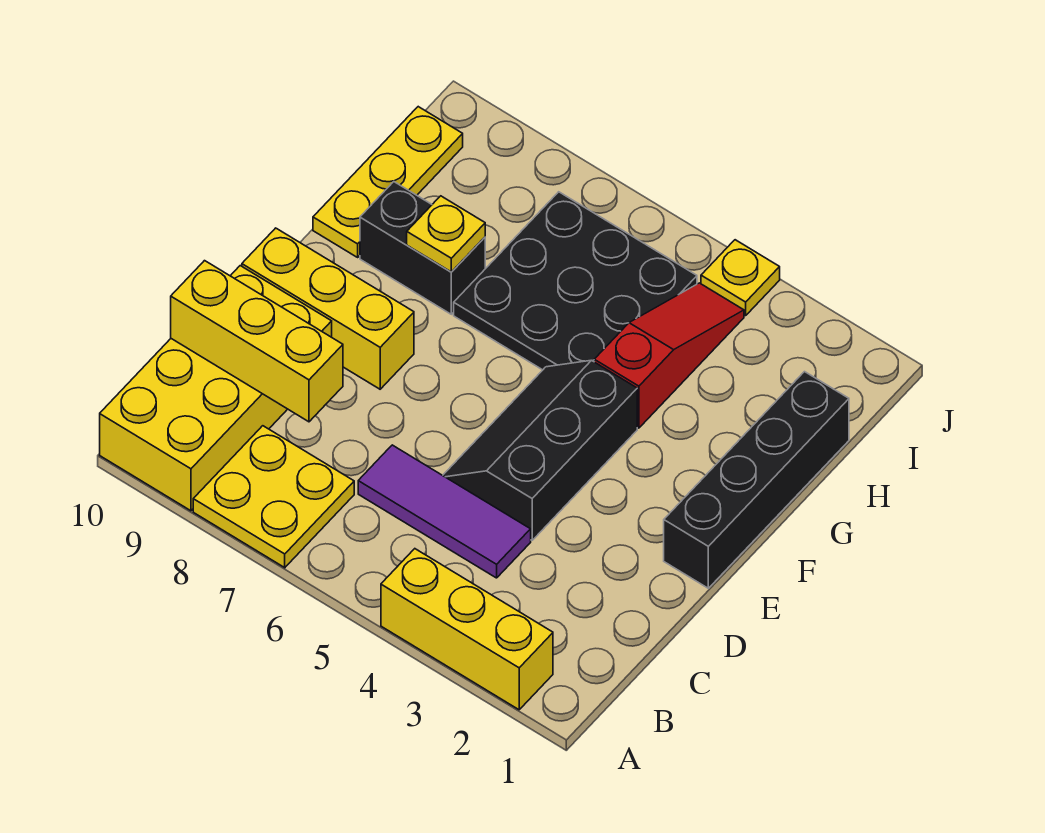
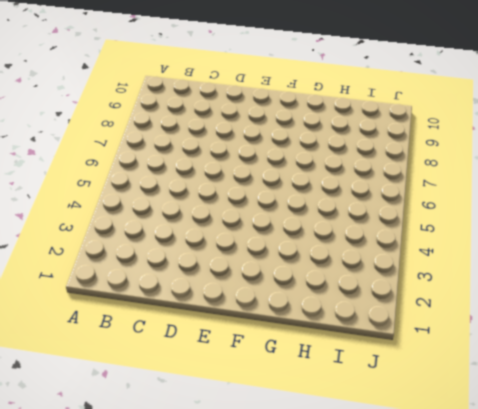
none -> yellow 1x3 brick [381,549,553,710]
none -> yellow 2x2 plate [193,426,354,568]
none -> yellow 2x4 brick [100,266,332,511]

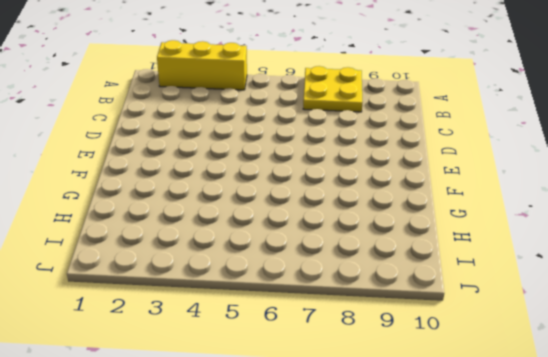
none -> yellow 2x4 brick [100,266,332,511]
none -> purple 1x3 tile [358,445,531,578]
none -> black 2x3 slope [443,360,637,540]

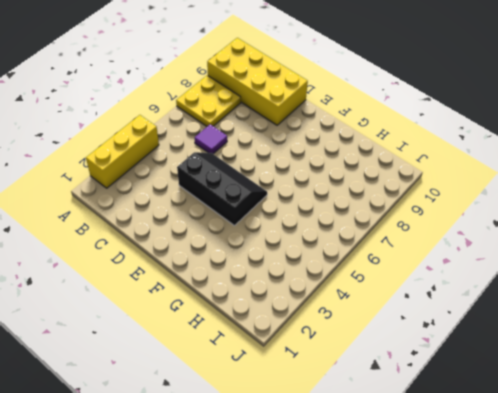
purple 1x1 tile [195,124,227,154] -> purple 1x3 tile [358,445,531,578]
none -> black 1x4 brick [664,372,849,588]
none -> yellow 1x3 brick [242,228,414,389]
none -> red 1x3 slope [594,283,744,428]

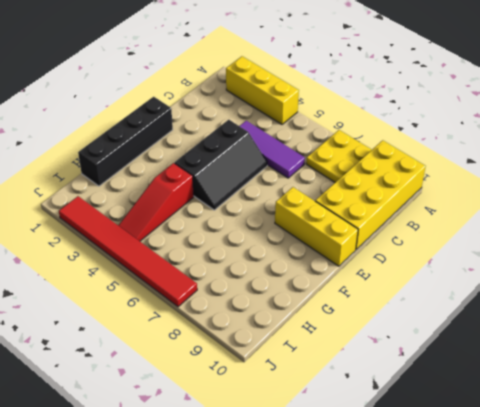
red 1x6 tile [59,196,197,307] -> yellow 1x1 plate [701,240,780,316]
none -> black 3x3 plate [454,192,697,370]
none -> black 1x2 brick [360,182,485,314]
none -> yellow 1x3 plate [313,107,463,257]

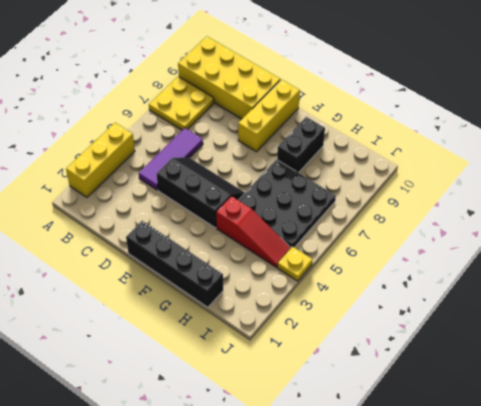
none -> yellow 1x3 plate [313,107,463,257]
none -> yellow 1x3 brick [171,261,343,422]
none -> yellow 1x1 plate [407,196,485,272]

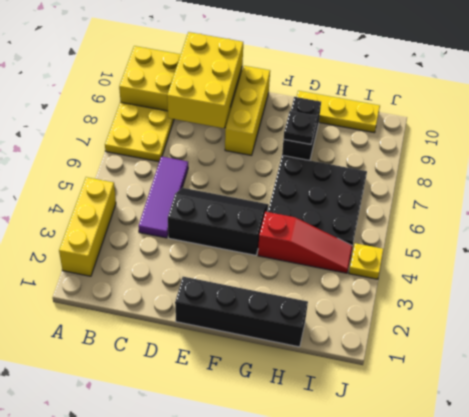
yellow 2x3 brick [167,32,243,128] -> yellow 1x3 brick [171,261,343,422]
black 1x1 plate [284,111,317,144] -> yellow 1x1 plate [407,196,485,272]

